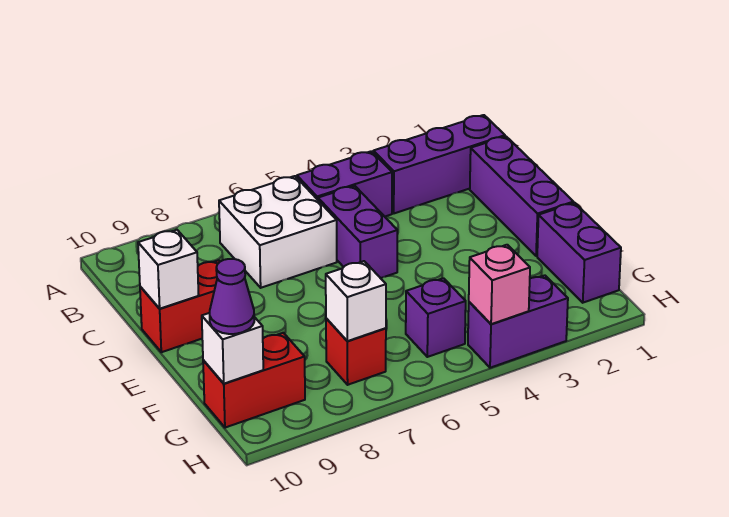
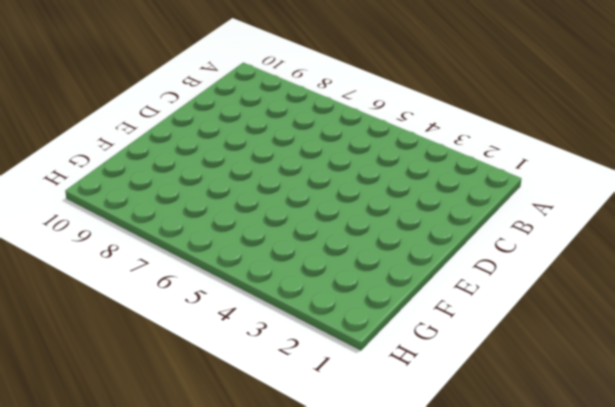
none -> purple 1x3 brick [373,115,505,213]
none -> purple 1x2 brick [297,151,392,217]
none -> white 2x2 brick [219,176,337,288]

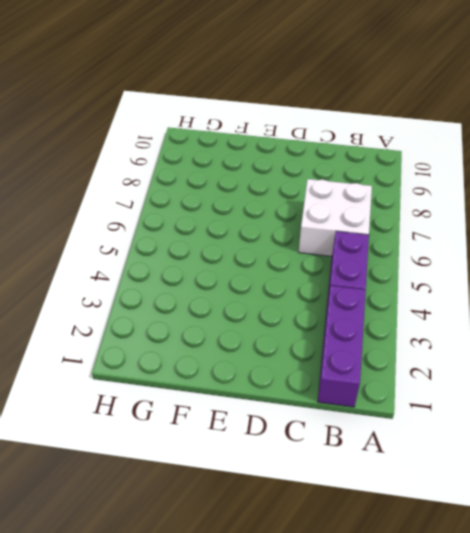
none -> purple 1x3 brick [470,136,574,256]
none -> purple 1x2 brick [318,186,397,278]
none -> red 1x2 brick [140,260,220,352]

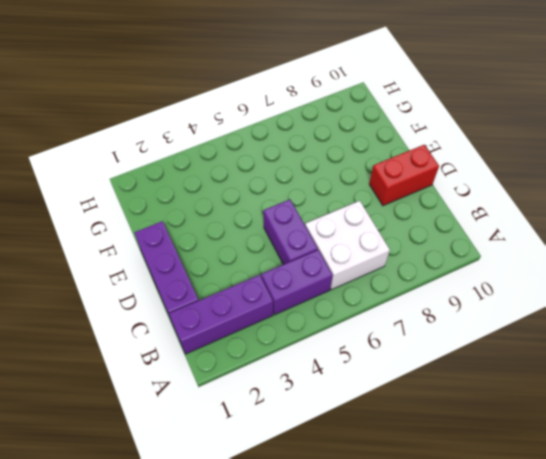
none -> purple 1x2 brick [537,203,621,303]
none -> purple 1x1 brick [406,278,466,357]
none -> red 1x1 brick [326,318,386,385]

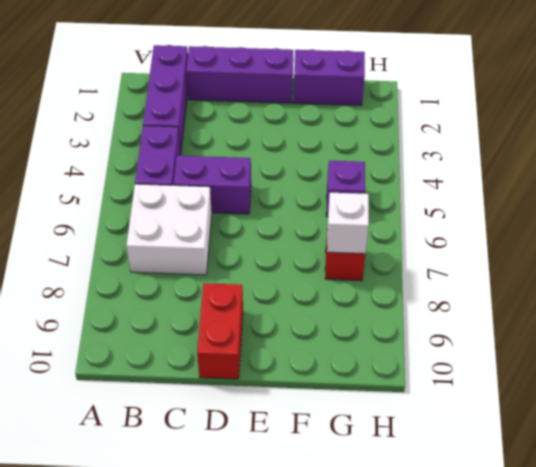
none -> red 1x2 brick [203,333,305,428]
none -> purple 1x2 brick [468,275,568,368]
none -> white 1x1 brick [138,230,199,309]

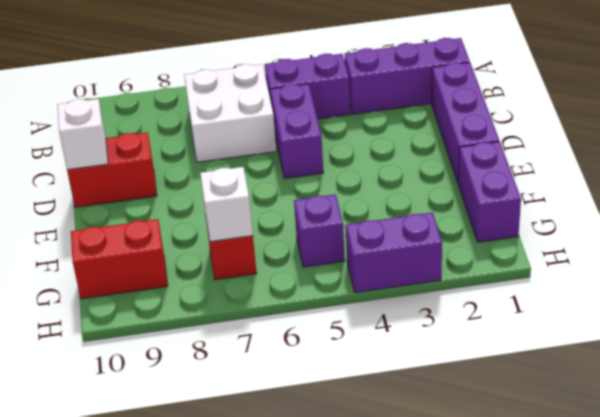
none -> white 1x1 brick [202,313,263,384]
none -> pink 1x1 brick [469,245,530,324]
none -> purple 1x1 cone [210,259,254,334]

